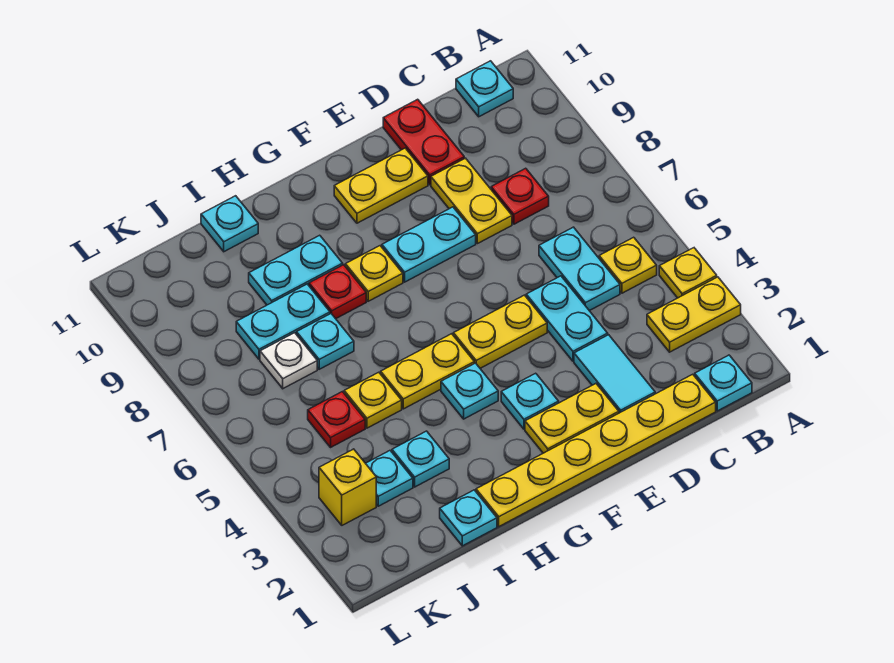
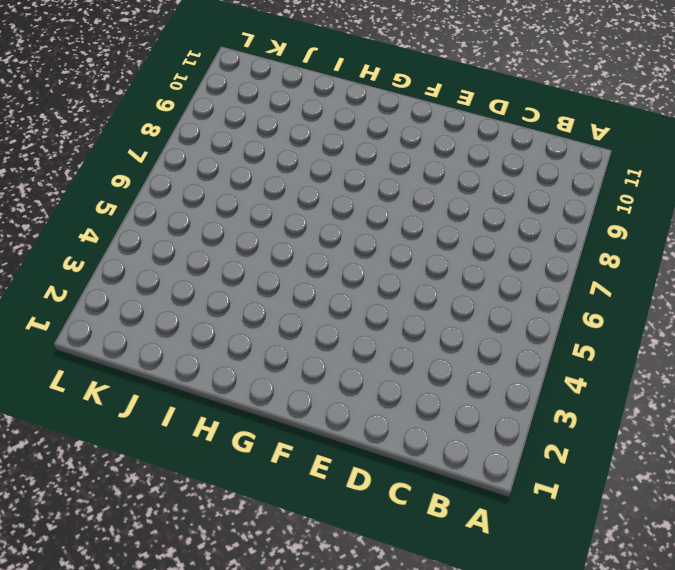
none -> yellow 1x2 plate [647,277,741,352]
none -> yellow 1x1 plate [659,248,717,298]
none -> cyan 1x1 plate [695,355,752,411]
none -> yellow 1x1 plate [599,237,657,293]

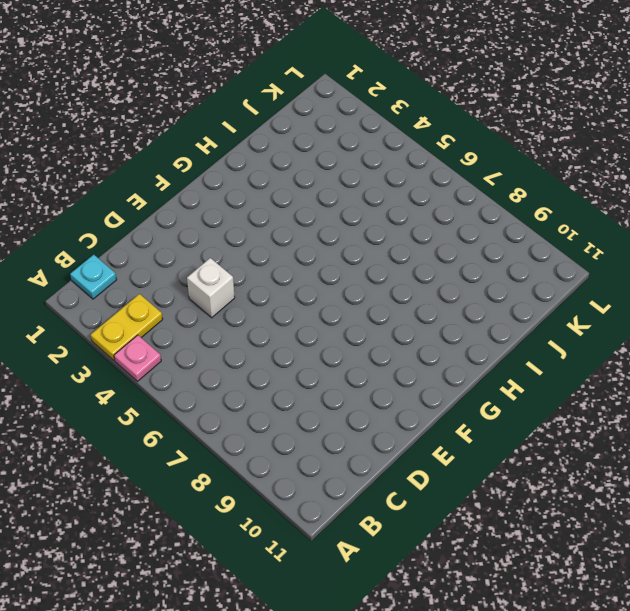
pink 1x1 plate [114,335,161,381] -> yellow 1x1 plate [659,248,717,298]
white 1x1 brick [187,258,235,318] -> cyan 1x2 plate [526,276,608,361]
none -> yellow 1x1 plate [599,237,657,293]
none -> cyan 1x1 plate [456,61,513,117]
none -> yellow 1x6 plate [476,374,716,526]
none -> cyan 1x2 plate [539,227,620,311]

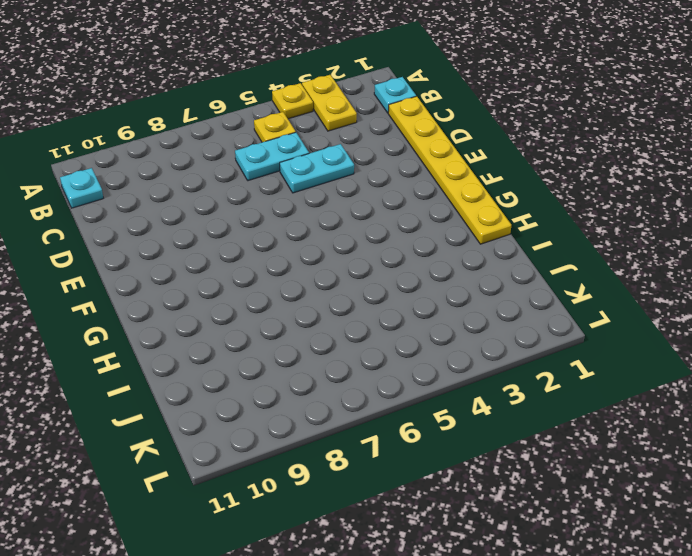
none -> red 1x1 plate [491,168,549,224]
none -> cyan 1x2 tile [574,335,655,413]
none -> yellow 1x2 plate [431,158,512,244]
none -> red 1x2 plate [383,99,464,185]

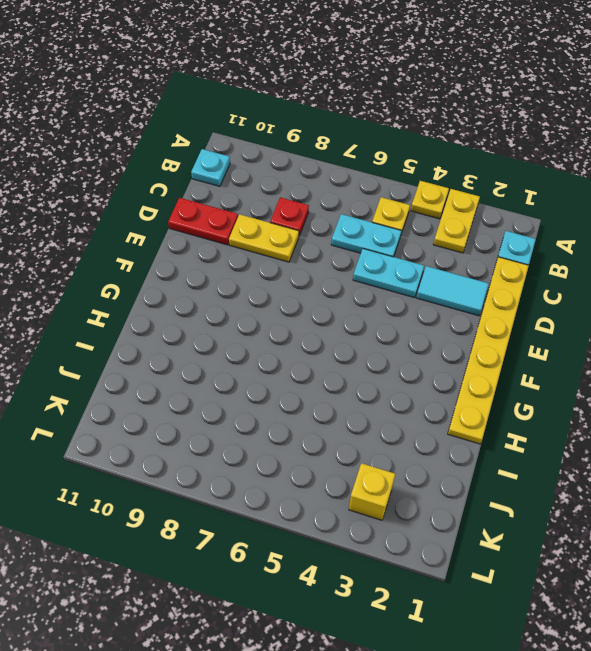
none -> yellow 1x2 plate [525,384,619,453]
none -> yellow 1x2 plate [453,295,547,368]
none -> cyan 1x2 plate [382,207,476,282]
none -> yellow 1x2 plate [334,148,428,223]

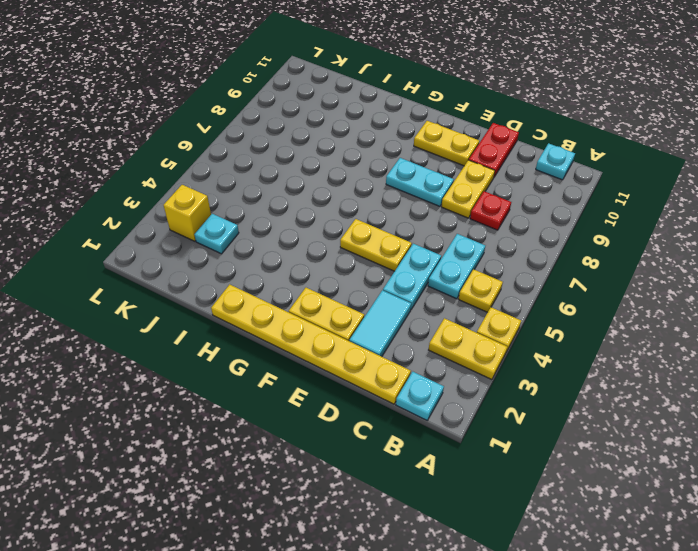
none -> cyan 1x1 plate [501,373,559,429]
none -> cyan 1x1 plate [441,363,498,419]
none -> yellow 1x2 plate [381,334,474,409]
none -> yellow 1x1 plate [345,246,403,301]

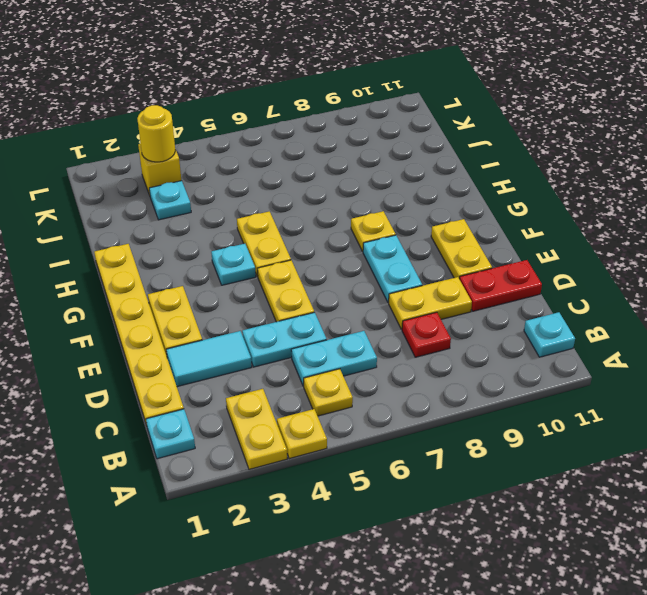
yellow 1x1 round brick [137,105,175,162] -> none
none -> cyan 1x1 plate [501,373,559,429]
none -> red 1x1 plate [309,265,366,319]
none -> cyan 1x2 plate [249,235,343,305]
none -> cyan 1x1 plate [440,490,497,546]

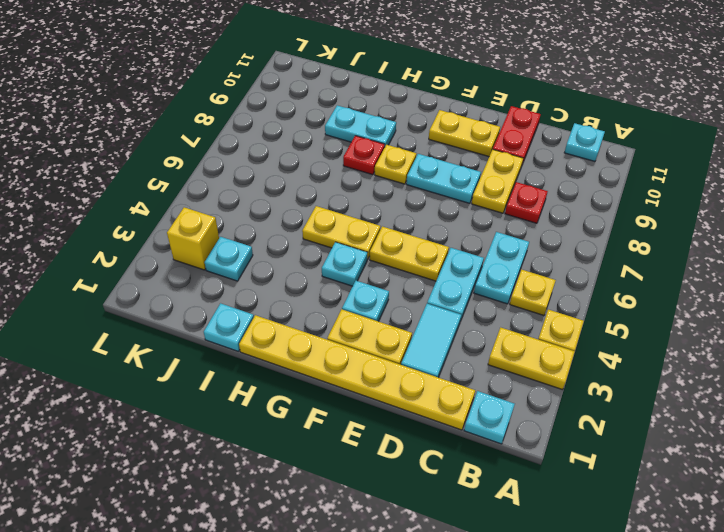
none -> cyan 1x1 plate [392,431,449,487]
none -> yellow 1x1 plate [344,372,402,428]
none -> cyan 1x1 plate [297,314,354,369]
none -> cyan 1x2 plate [236,284,330,359]

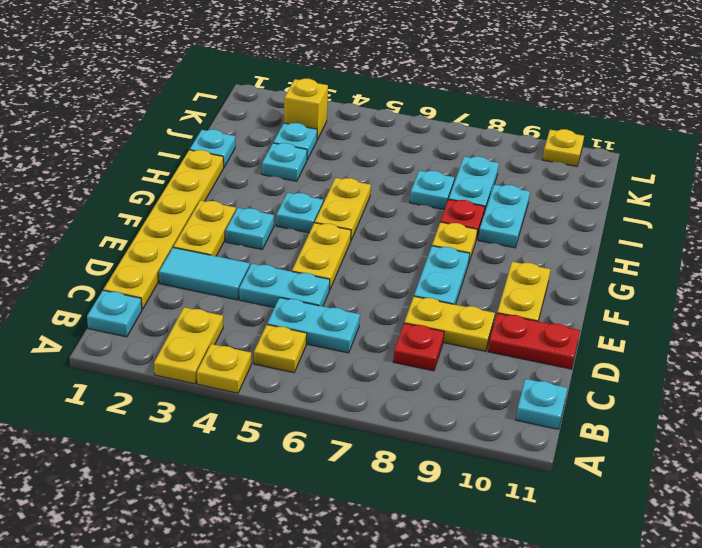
yellow 1x1 plate [543,129,584,166] -> yellow 1x1 plate moved to [344,372,402,428]
none -> cyan 1x1 plate [201,196,258,252]
none -> red 1x1 plate [308,392,365,447]
none -> white 1x1 plate [260,333,317,389]

